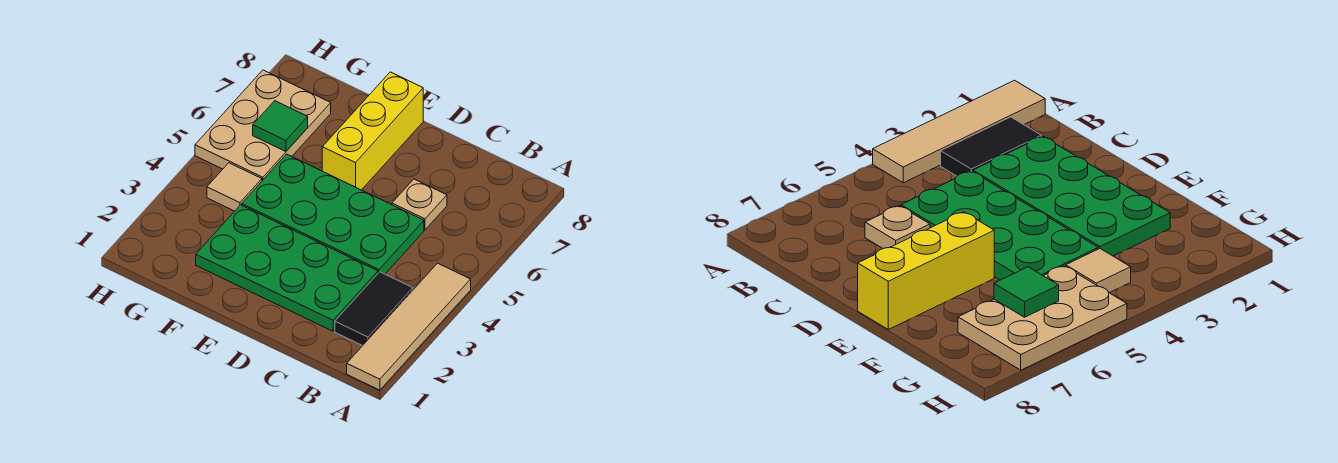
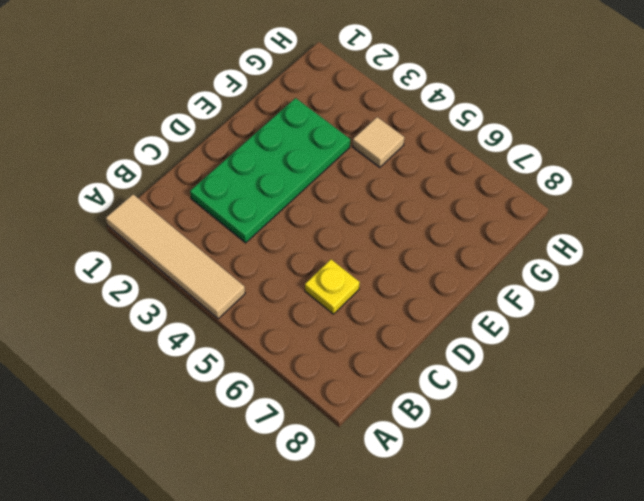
yellow 1x1 plate [305,259,360,314] -> tan 1x1 plate [392,179,447,230]
none -> black 1x2 tile [335,272,413,346]
none -> green 2x4 plate [242,154,424,274]

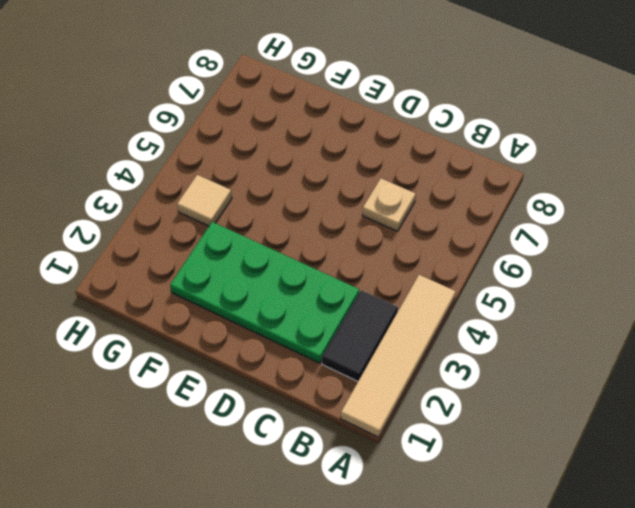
none -> green 2x4 plate [242,154,424,274]
none -> yellow 1x3 brick [322,72,423,190]

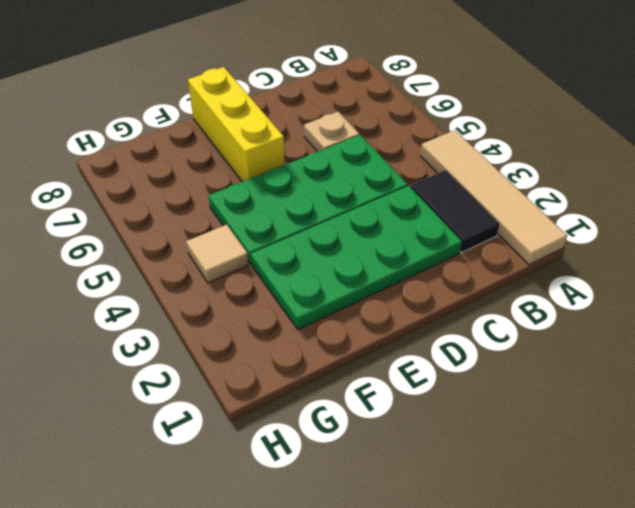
none -> tan 2x3 plate [195,70,331,181]
none -> green 1x1 tile [253,101,308,151]

